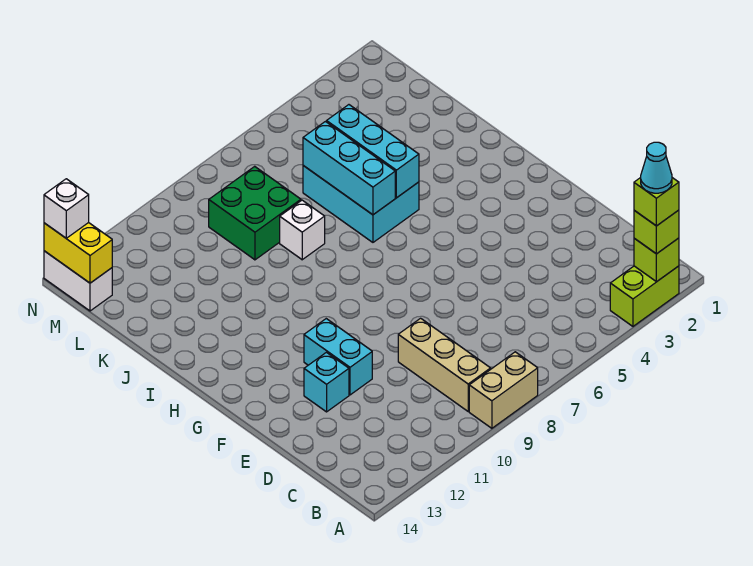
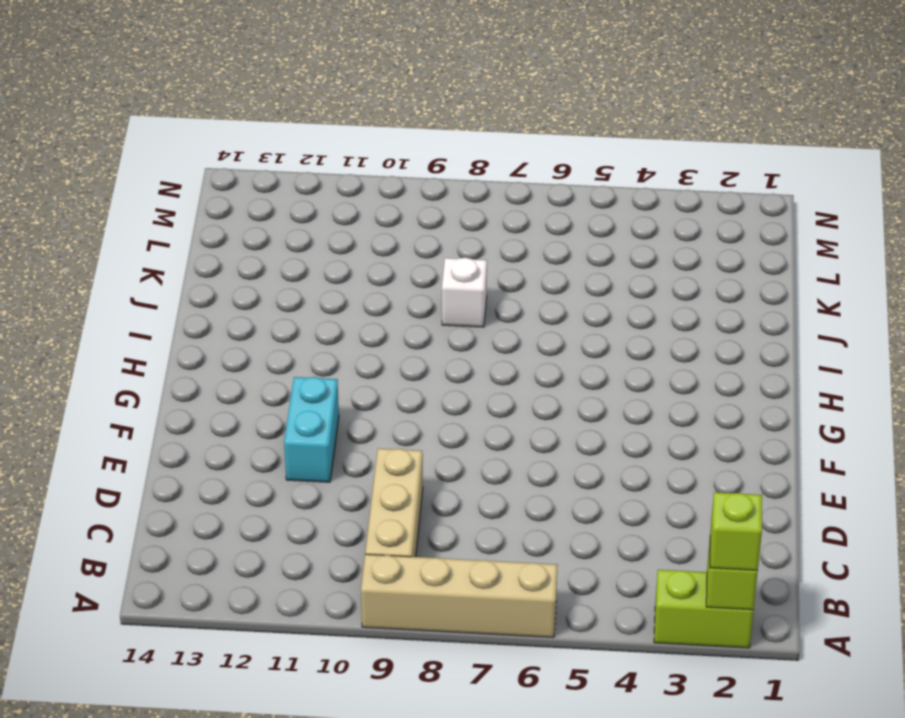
tan 1x4 brick [361,554,558,638] -> tan 1x2 brick [469,352,538,428]
none -> cyan 1x1 brick [304,352,349,412]
none -> cyan 2x3 brick [303,166,419,242]
none -> green 2x2 brick [209,166,301,260]

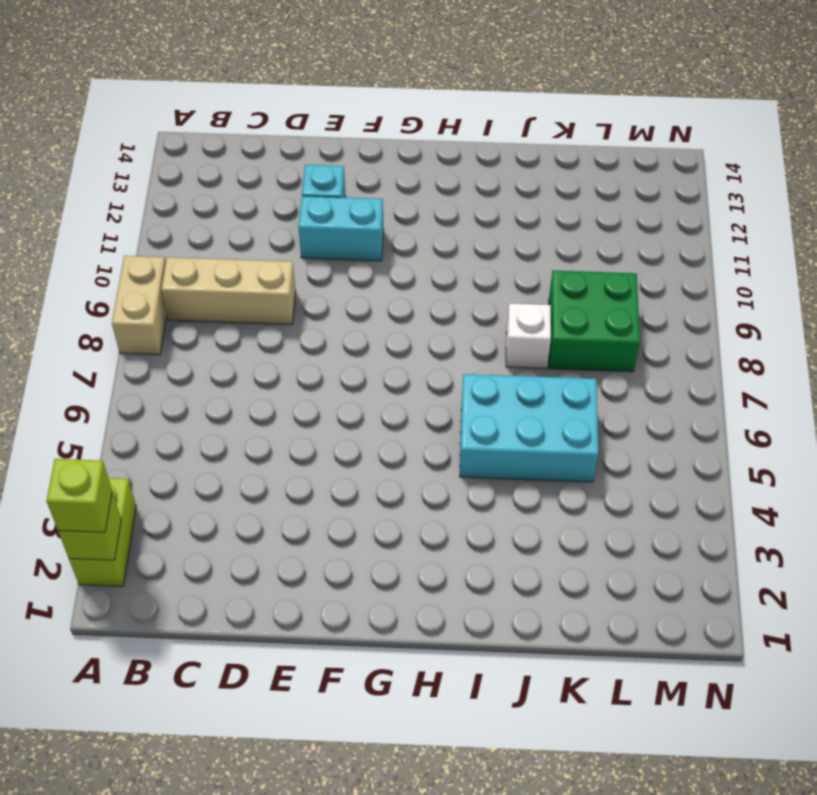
none -> white 1x2 brick [44,251,112,311]
none -> cyan 1x3 brick [327,105,419,198]
none -> cyan 1x3 brick [303,122,395,215]

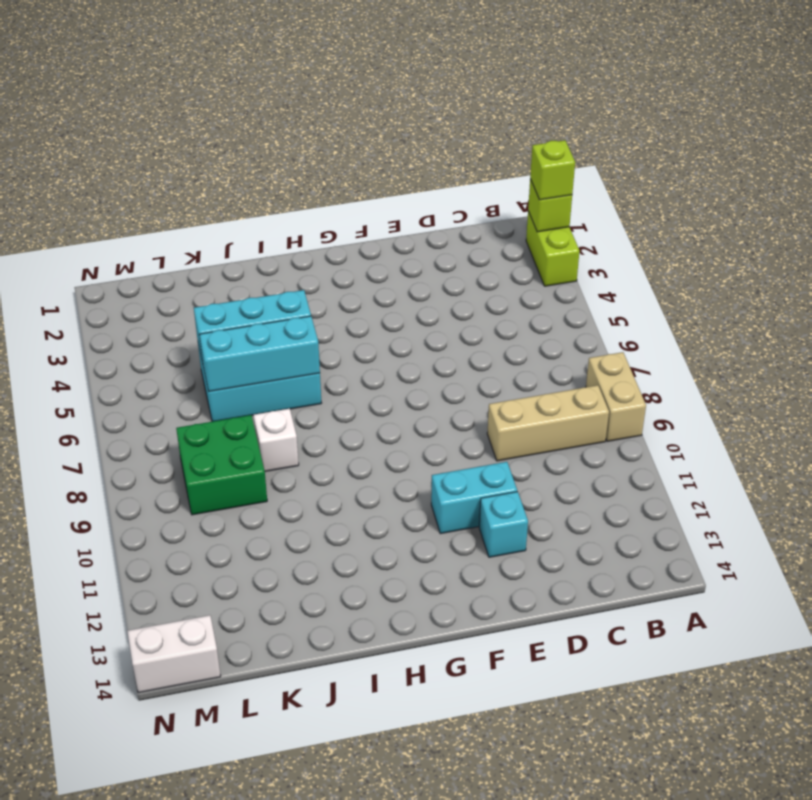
none -> yellow 1x2 brick [44,223,112,283]
none -> white 1x1 brick [44,179,89,238]
none -> lime 1x1 brick [634,178,679,226]

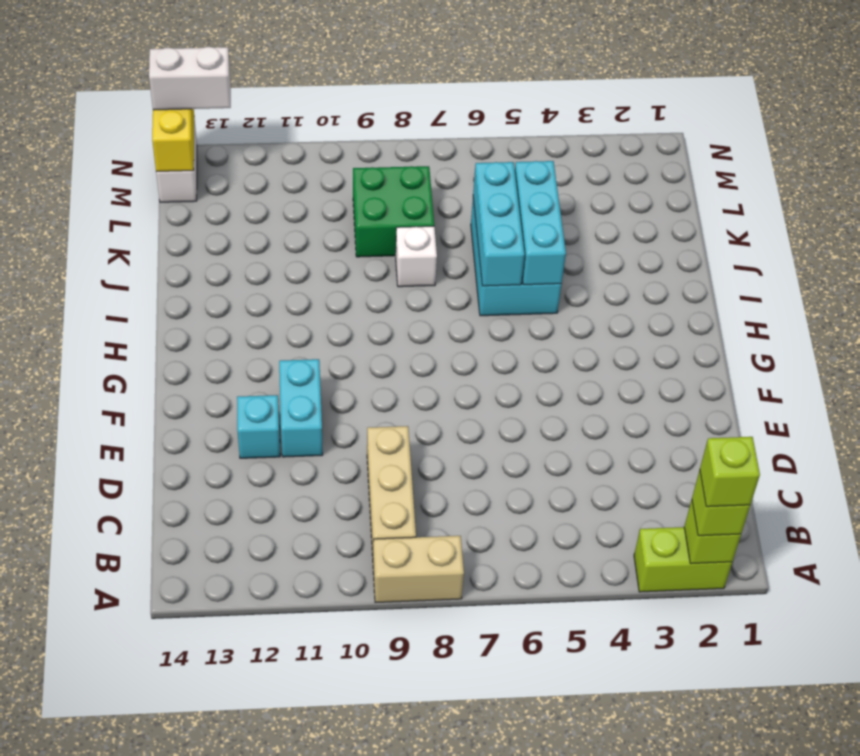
white 1x2 brick [149,47,231,110] -> white 1x1 brick [44,179,89,238]
none -> cyan 1x1 cone [641,142,672,193]

